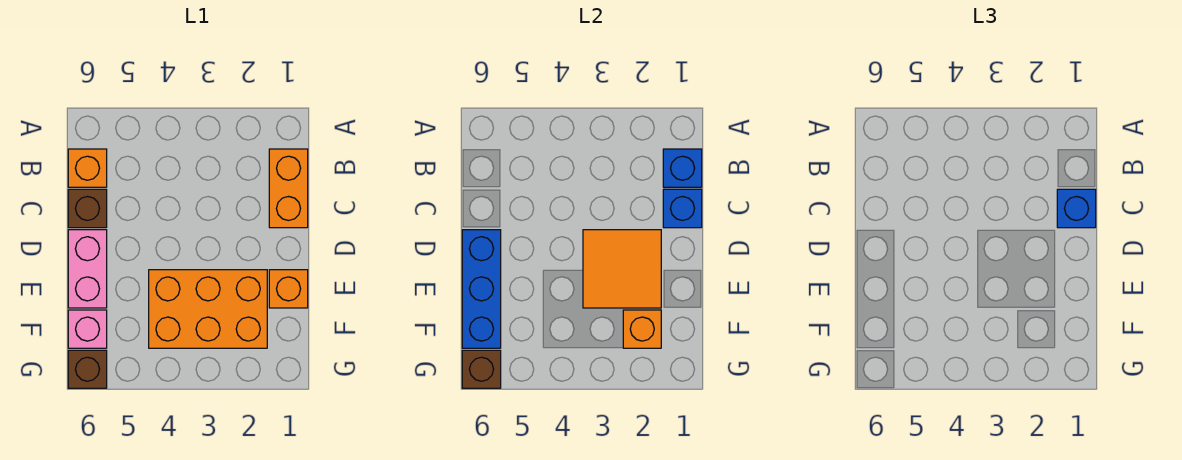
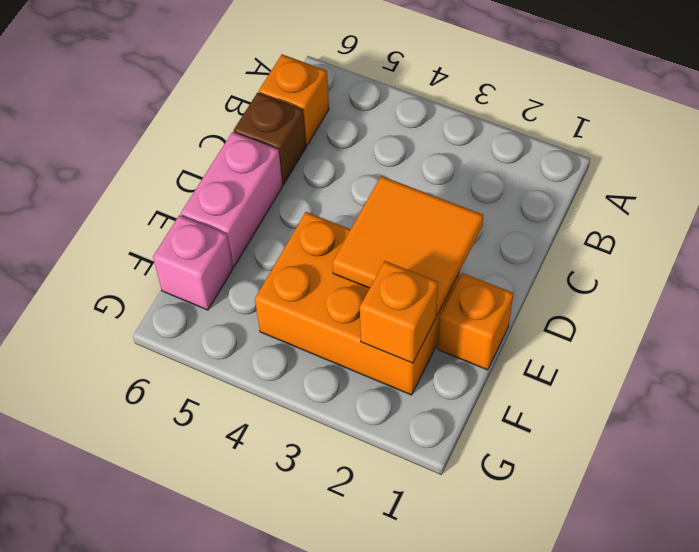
none -> orange 1x2 brick [269,149,308,228]
none -> brown 1x1 brick [68,350,107,388]
none -> blue 1x1 brick [663,149,702,187]

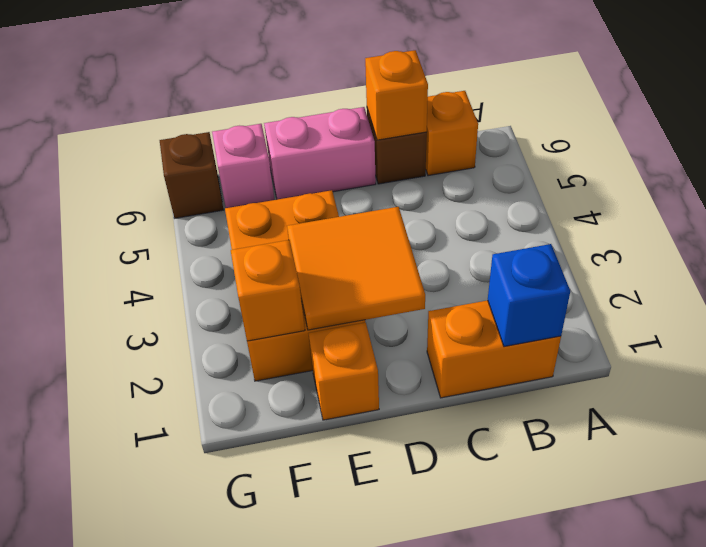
orange 1x1 brick [365,50,428,140] -> none
none -> blue 1x1 brick [663,189,702,228]
none -> blue 1x3 brick [462,230,501,348]
none -> brown 1x1 brick [462,350,501,388]

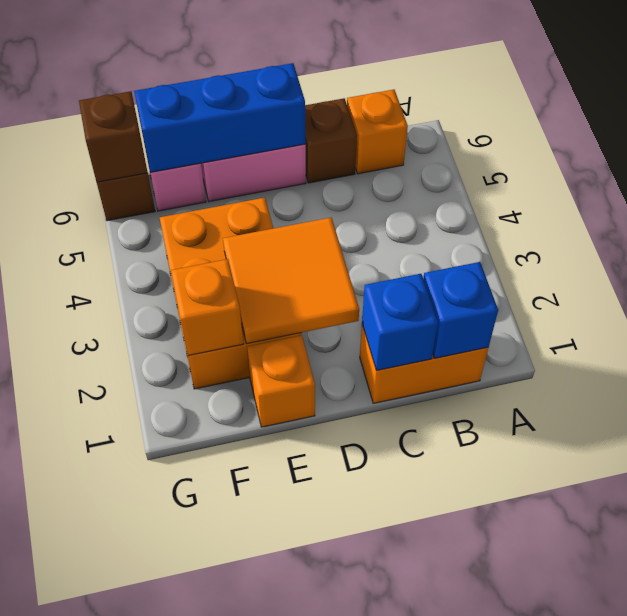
none -> blue 1x1 brick [1057,189,1096,228]

